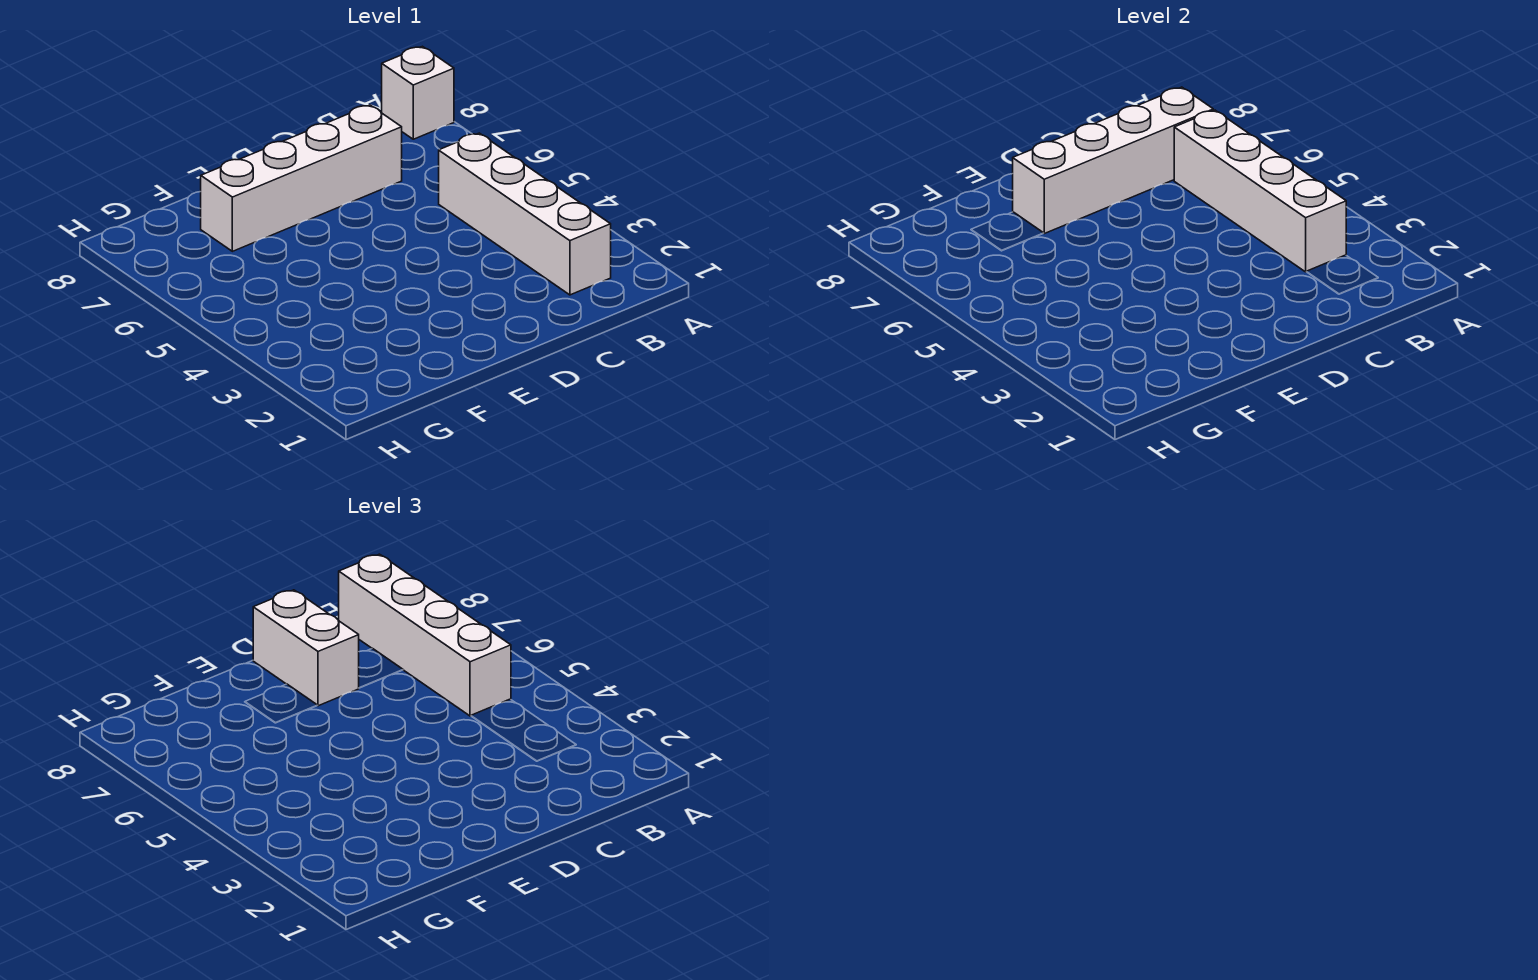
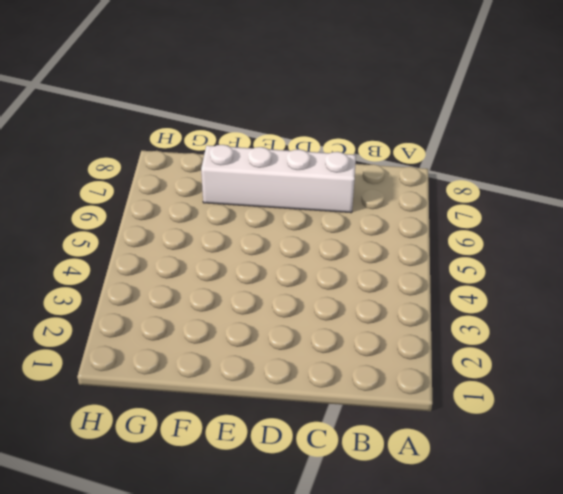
none -> white 1x1 brick [382,46,454,139]
none -> white 1x4 brick [439,133,611,295]

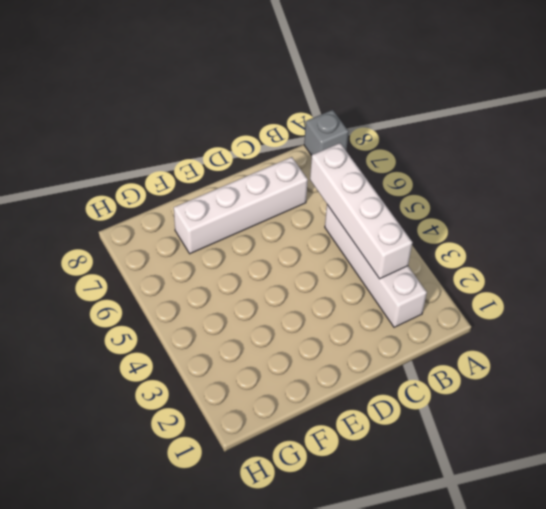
grey 1x1 brick [304,110,349,155] -> white 1x1 brick [382,46,454,139]
none -> white 1x4 brick [1013,87,1213,234]
none -> white 1x4 brick [339,554,511,716]

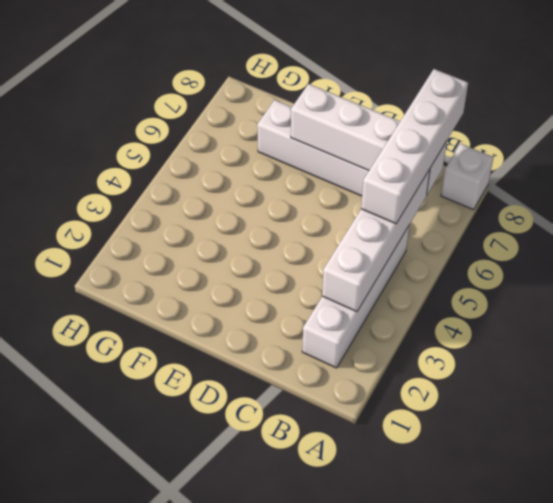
none -> white 1x2 brick [253,590,359,706]

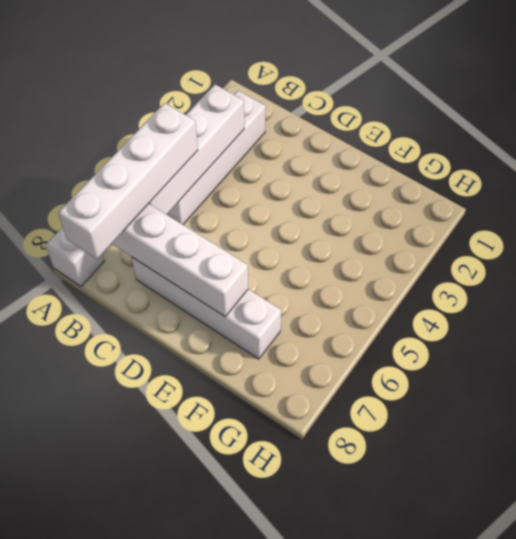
none -> white 1x2 brick [253,590,359,706]

